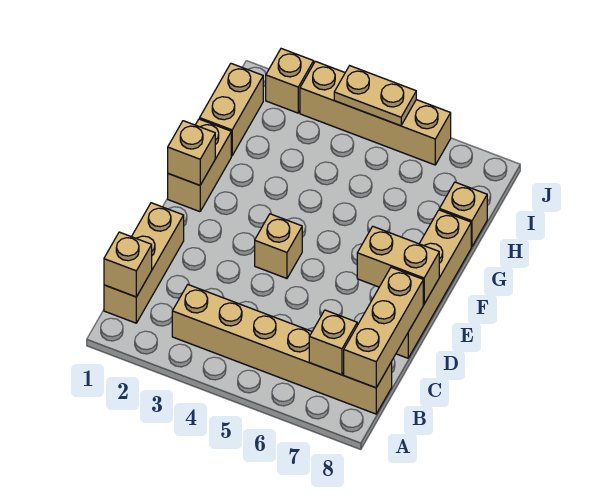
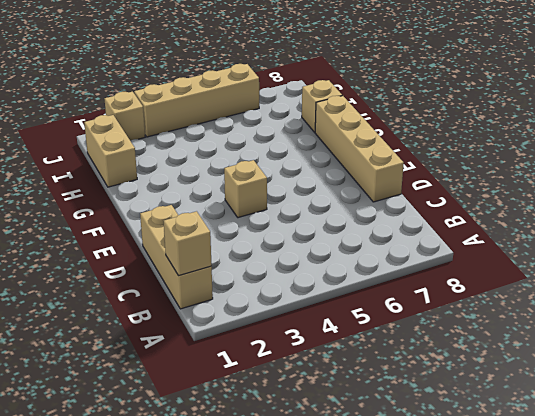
none -> tan 1x6 brick [172,285,392,414]
none -> tan 1x2 brick [168,119,231,212]
none -> tan 1x1 brick [309,310,357,375]

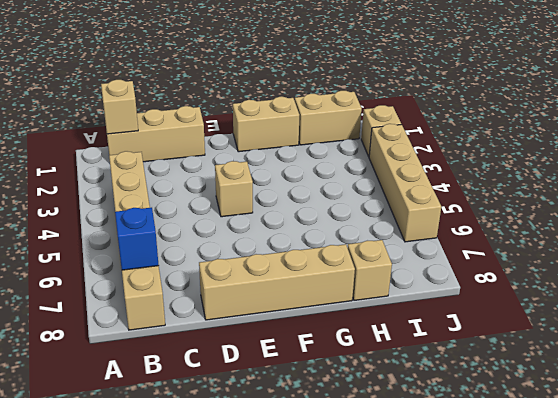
blue 1x1 brick [115,208,159,270] -> tan 1x1 brick [309,310,357,375]
none -> tan 1x3 brick [344,267,423,388]
none -> tan 1x2 brick [357,227,439,304]
none -> tan 1x1 brick [168,121,215,185]

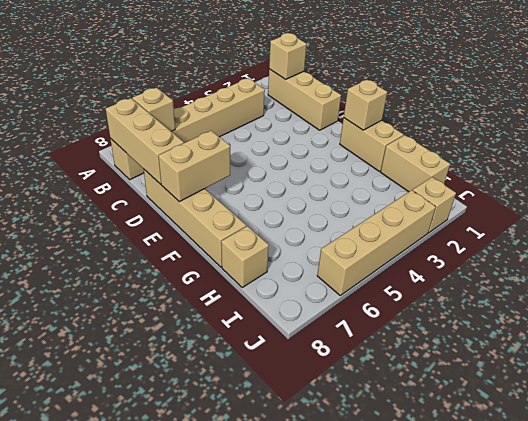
none -> tan 1x1 brick [255,214,302,278]
none -> tan 1x2 plate [334,66,416,126]

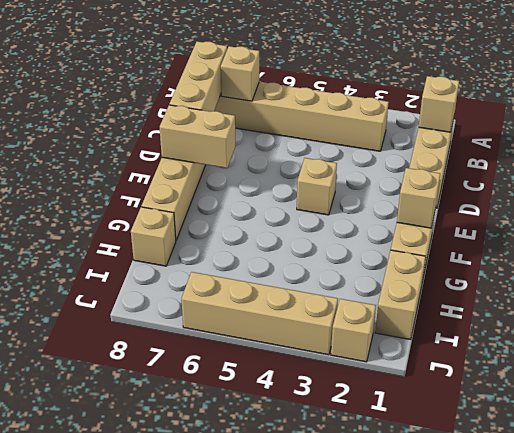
none -> tan 1x2 plate [334,66,416,126]

